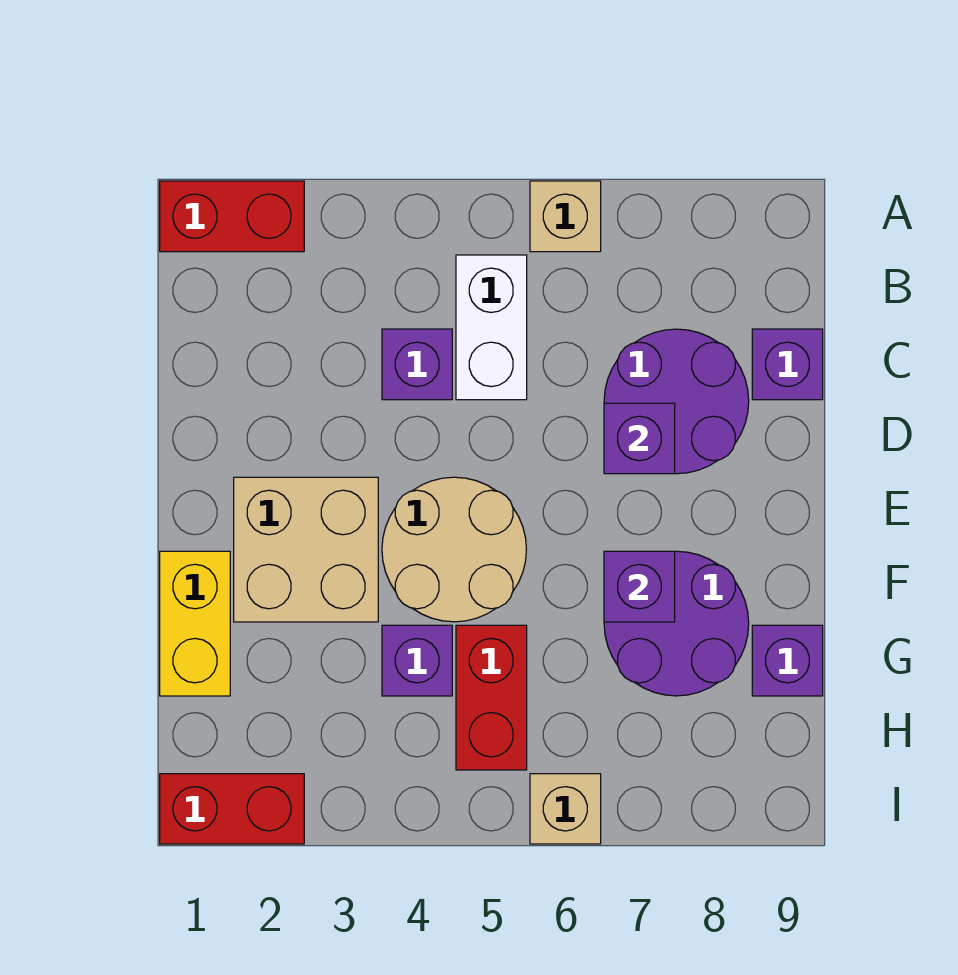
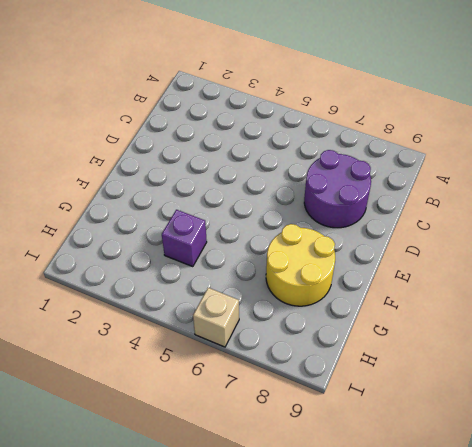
yellow 2x2 round brick [266,224,335,306] -> purple 2x2 round brick [604,551,749,696]
none -> red 1x2 brick [160,181,304,252]
none -> tan 1x1 brick [530,181,601,252]
none -> white 1x2 brick [456,255,527,400]

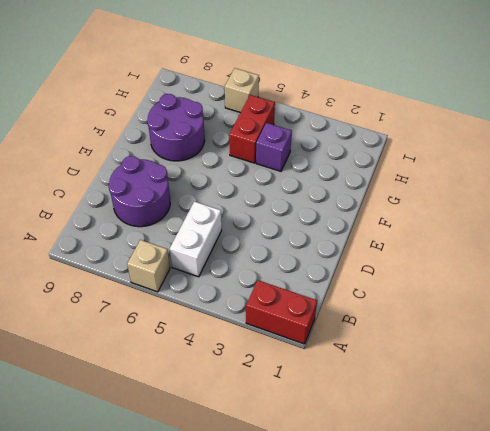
none -> purple 1x1 brick [382,329,452,400]
none -> purple 1x1 brick [752,329,823,400]
none -> tan 2x2 brick [234,477,378,622]

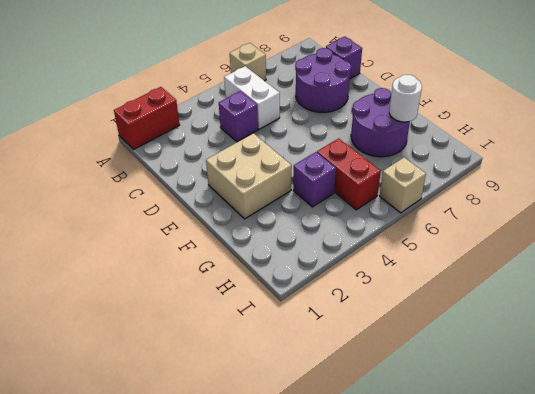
white 1x1 round brick [389,74,422,122] -> none
none -> tan 2x2 round brick [382,477,527,622]
none -> yellow 1x2 brick [160,551,230,696]
none -> purple 1x1 brick [752,625,823,696]

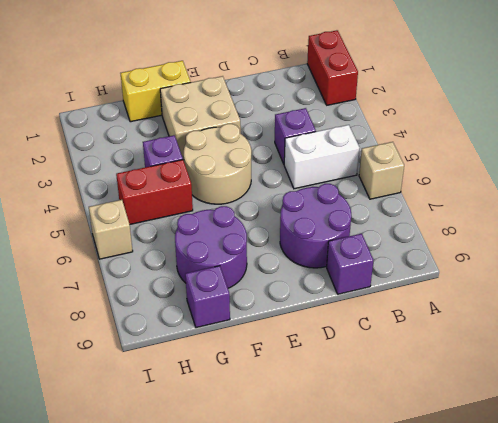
none -> red 1x2 brick [160,774,304,844]
none -> purple 1x1 brick [604,403,675,474]
none -> purple 1x1 brick [604,551,675,622]

